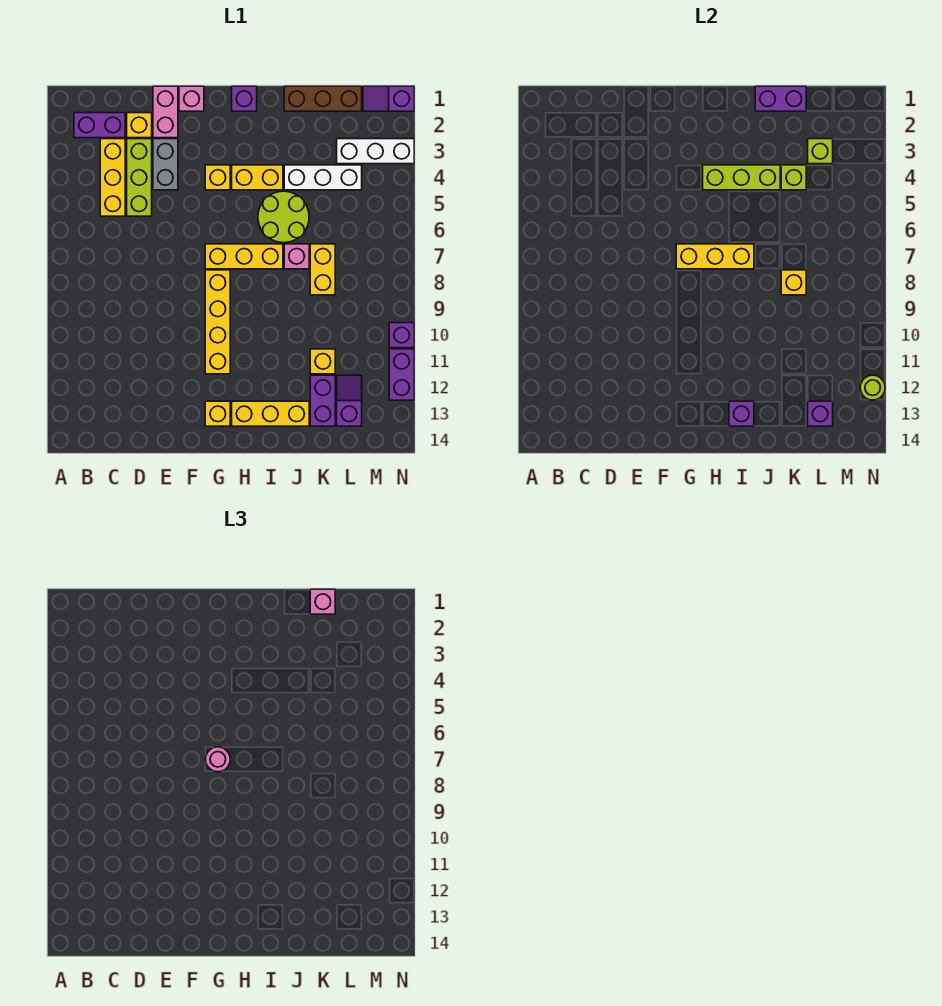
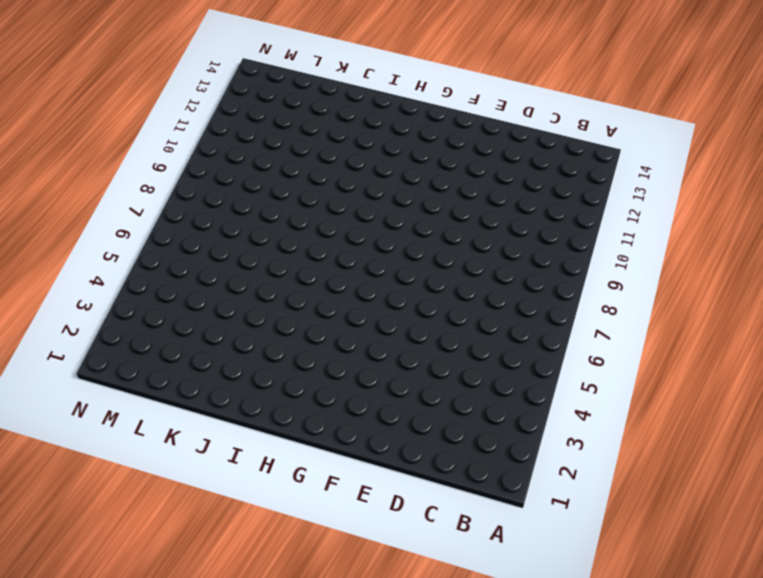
none -> purple 1x2 brick [74,113,125,138]
none -> yellow 1x3 brick [100,139,125,216]
none -> yellow 1x1 brick [127,113,152,138]
none -> lime 1x3 brick [127,139,152,216]

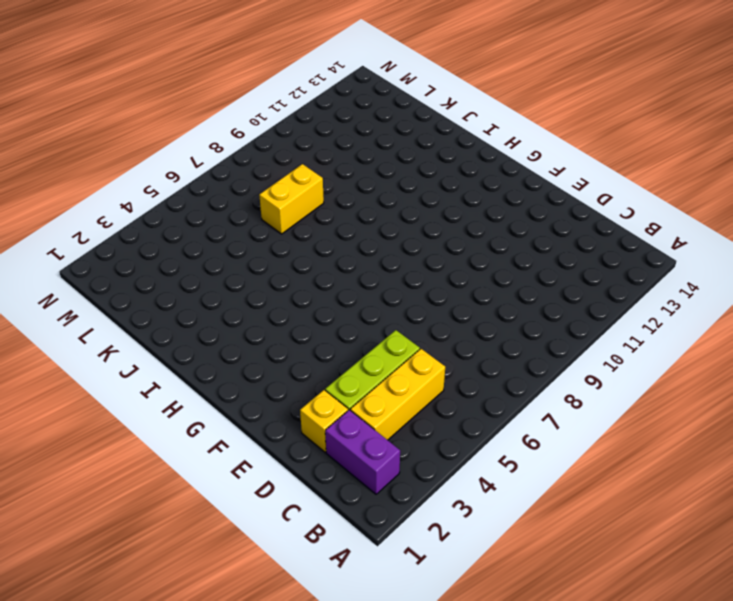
none -> pink 1x2 brick [153,86,178,138]
none -> grey 1x2 brick [153,139,178,190]
none -> pink 1x1 brick [179,86,204,111]
none -> yellow 1x1 brick [205,165,230,190]

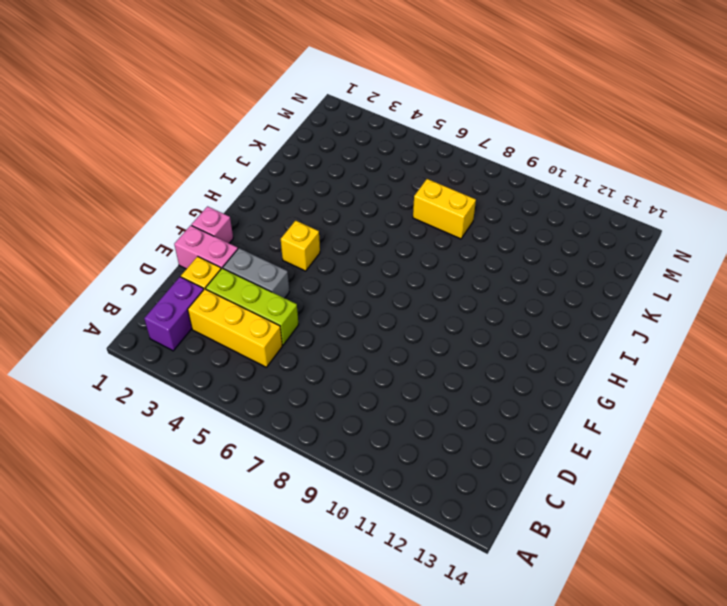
none -> yellow 1x3 brick [205,244,283,269]
none -> yellow 1x4 brick [205,270,230,374]
none -> yellow 1x1 brick [205,401,230,426]
none -> purple 1x1 brick [232,86,257,111]

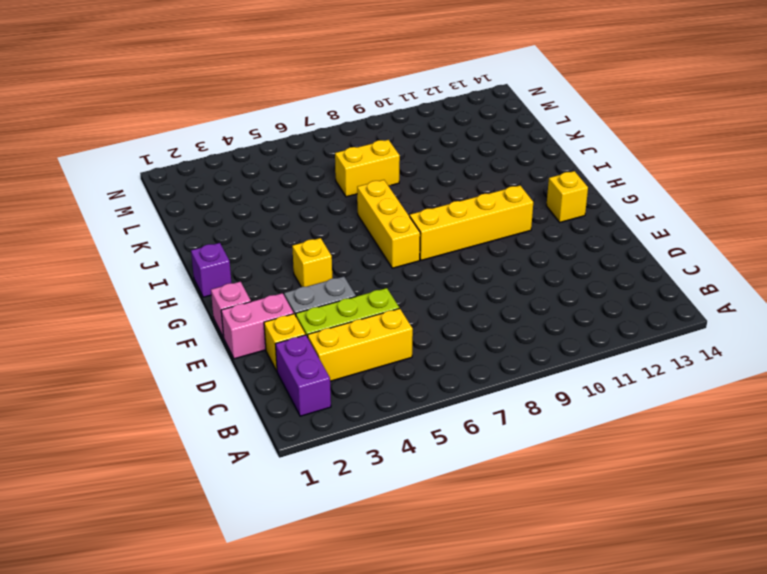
none -> yellow 1x2 brick [232,165,283,190]
none -> yellow 1x3 brick [232,401,309,426]
none -> lime 2x2 round brick [258,191,309,243]
none -> brown 1x3 brick [284,86,362,111]

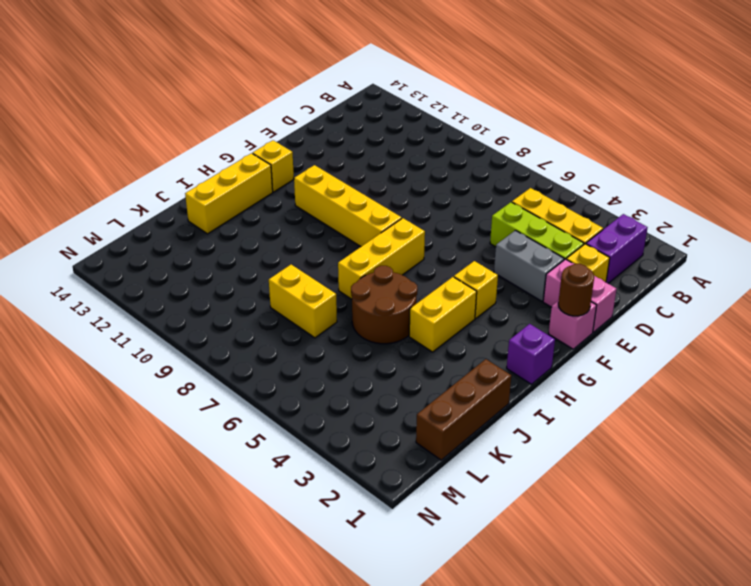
brown 1x1 round brick [558,264,594,316] -> none
brown 2x2 round brick [351,266,418,344] -> lime 2x2 round brick [258,191,309,243]
none -> white 1x3 brick [284,165,362,190]
none -> pink 1x1 brick [284,244,309,269]
none -> yellow 1x1 brick [310,349,335,374]
none -> purple 1x2 brick [310,375,335,426]

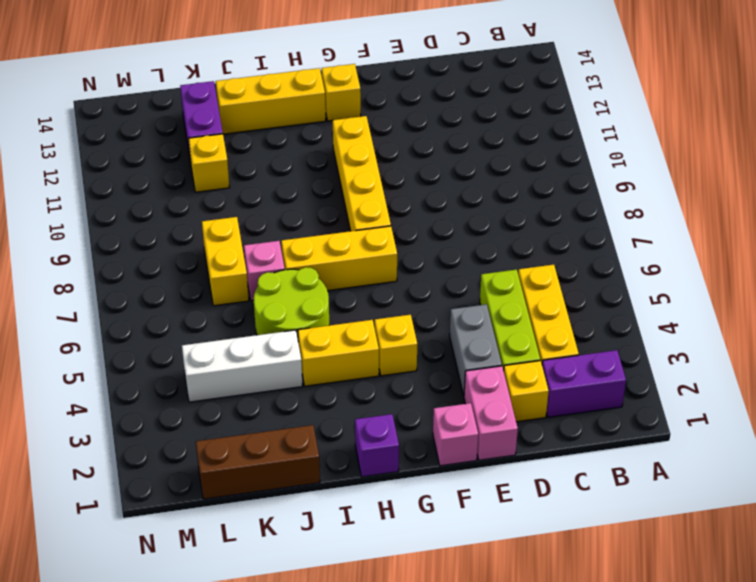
none -> white 1x3 brick [337,139,414,164]
none -> purple 1x2 slope [337,375,362,426]
none -> purple 1x2 slope [363,86,414,111]
none -> purple 1x1 brick [389,323,414,348]

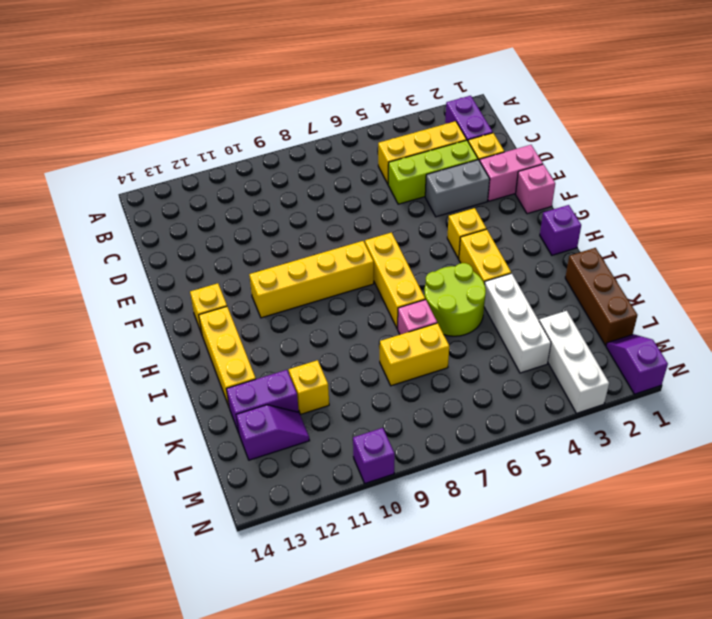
none -> purple 1x2 brick [389,349,414,400]
none -> yellow 1x3 brick [676,244,754,269]
none -> lime 1x3 brick [703,165,780,190]
none -> purple 1x1 brick [729,401,754,426]

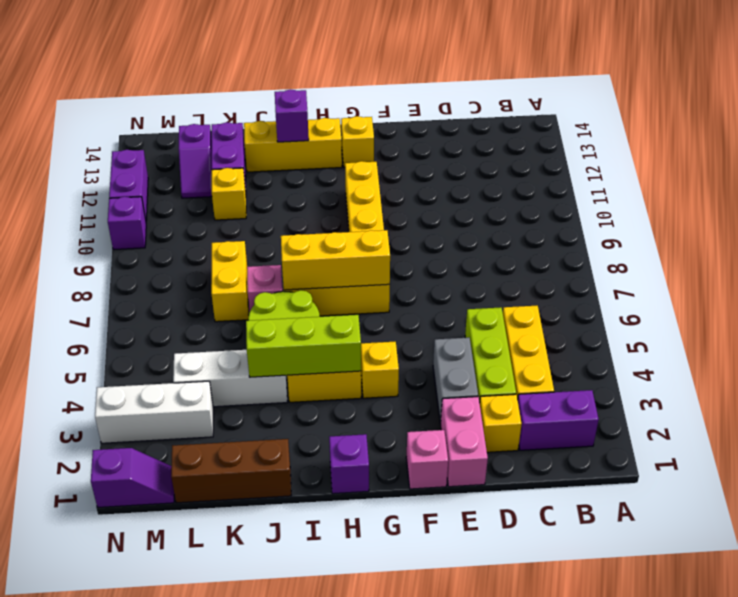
none -> purple 1x2 brick [755,86,806,111]
none -> lime 1x1 brick [781,165,806,190]
none -> yellow 1x1 brick [781,270,806,295]
none -> lime 1x1 brick [808,139,833,164]

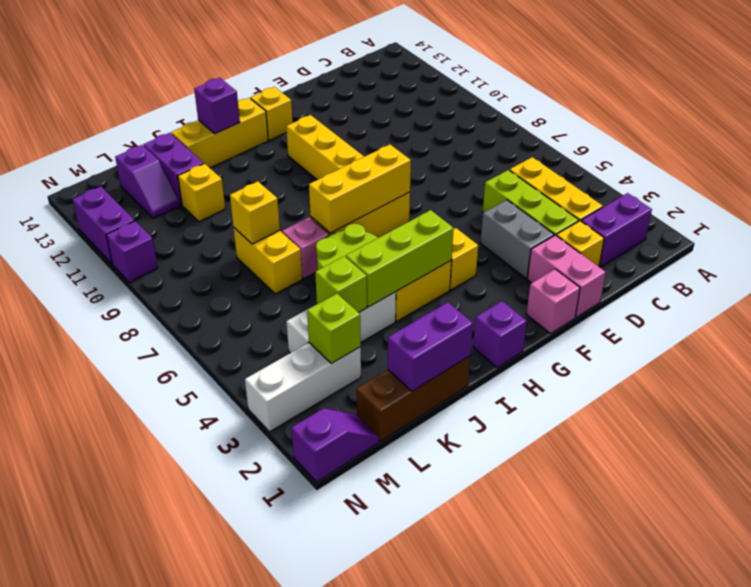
none -> purple 1x1 brick [808,401,833,426]
none -> lime 1x1 round brick [860,375,885,400]
none -> pink 1x1 round brick [205,747,230,772]
none -> pink 1x1 brick [310,589,335,614]

